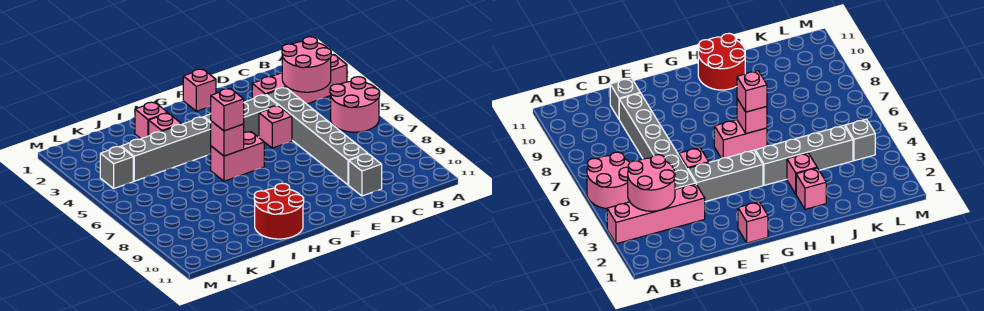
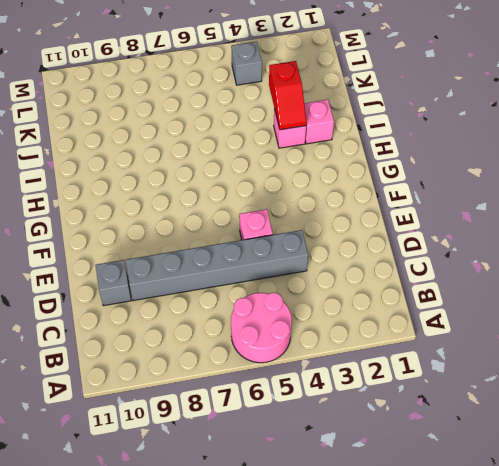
red 1x2 slope [269,61,307,130] -> none
none -> pink 1x4 brick [252,54,347,104]
none -> grey 1x3 brick [204,95,278,137]
none -> pink 1x1 brick [183,69,216,111]

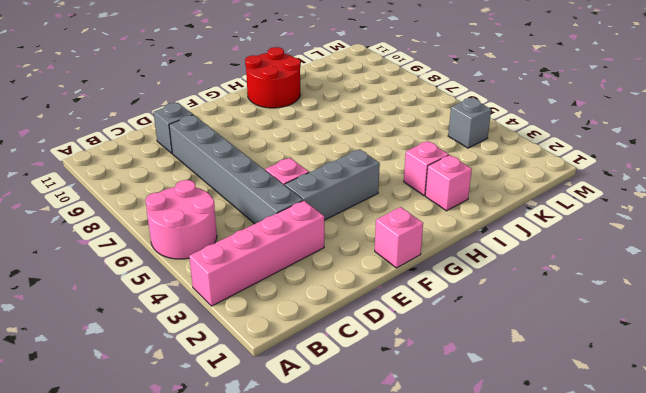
none -> pink 1x2 brick [211,132,264,181]
none -> grey 1x4 brick [121,117,211,181]
none -> pink 2x2 round brick [282,37,331,92]

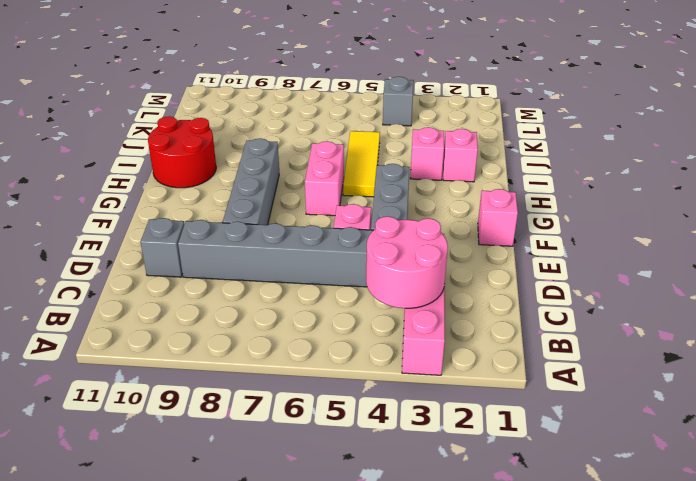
grey 1x4 brick [223,138,279,225] -> grey 1x4 brick moved to [121,117,211,181]
yellow 1x3 tile [343,131,380,197] -> none
none -> pink 2x2 round brick [330,77,380,132]
none -> pink 1x1 brick [211,121,244,156]
none -> pink 1x1 brick [211,89,244,131]

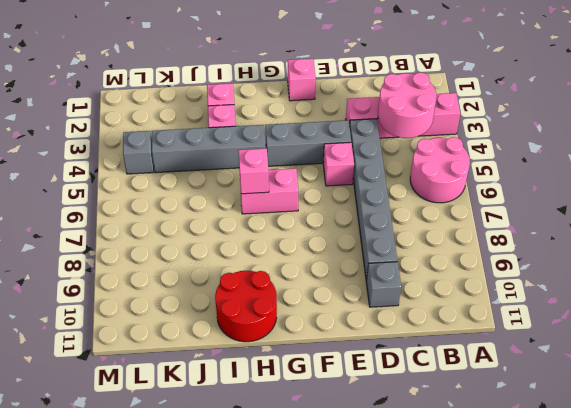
none -> pink 1x1 brick [211,89,244,131]

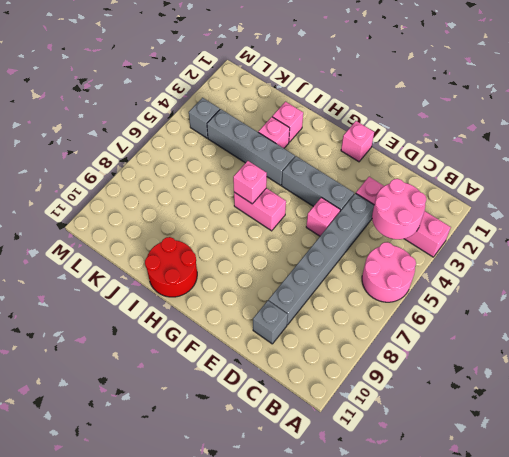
none -> pink 1x1 brick [211,89,244,131]

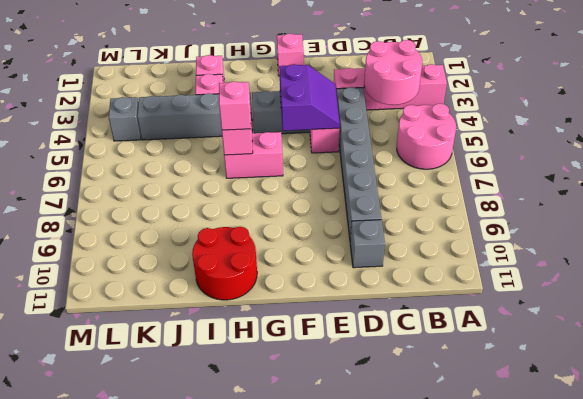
purple 2x2 slope [279,64,340,131] -> none

